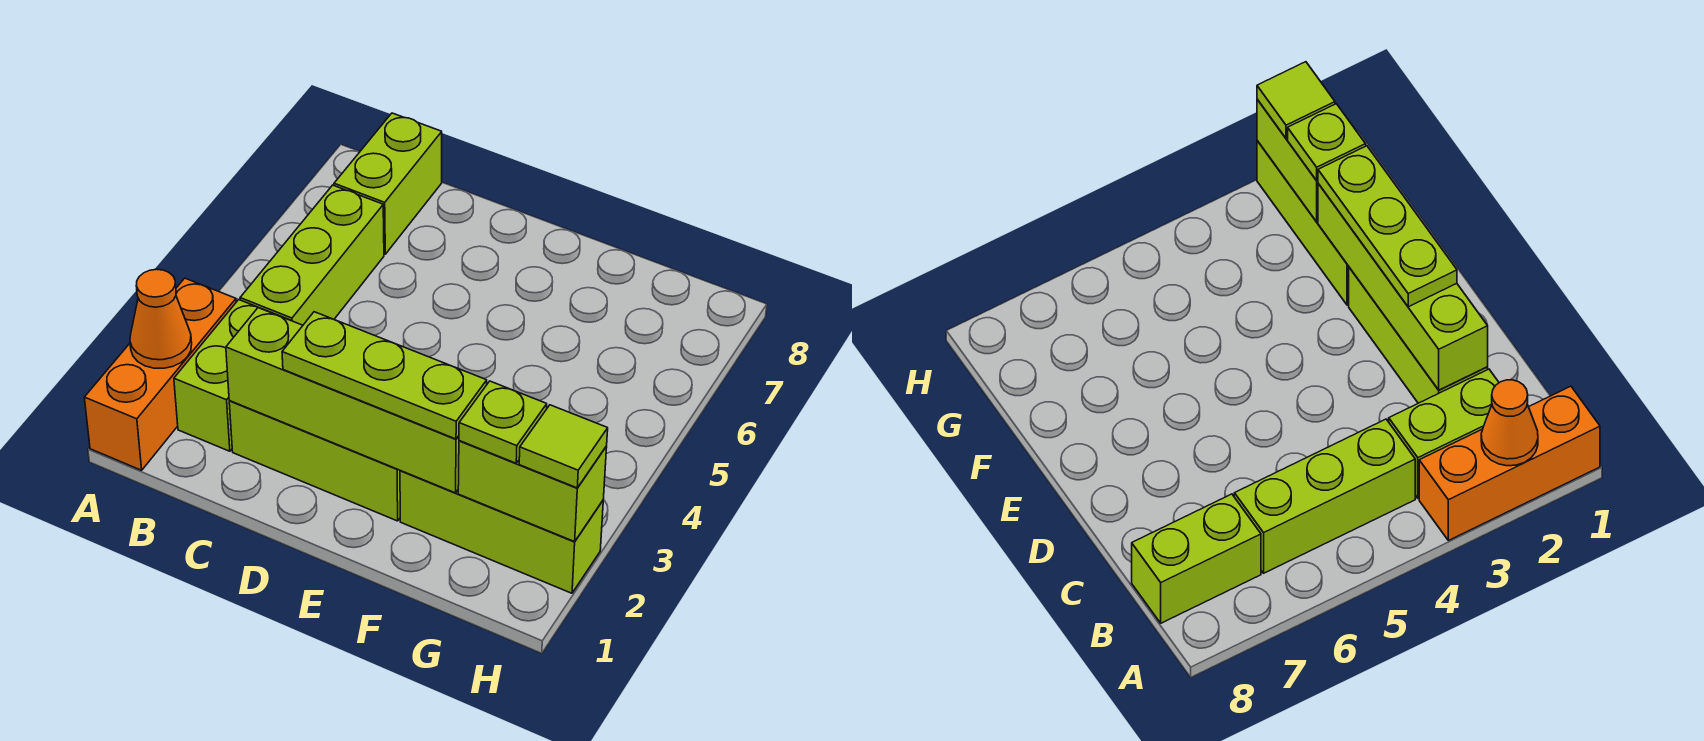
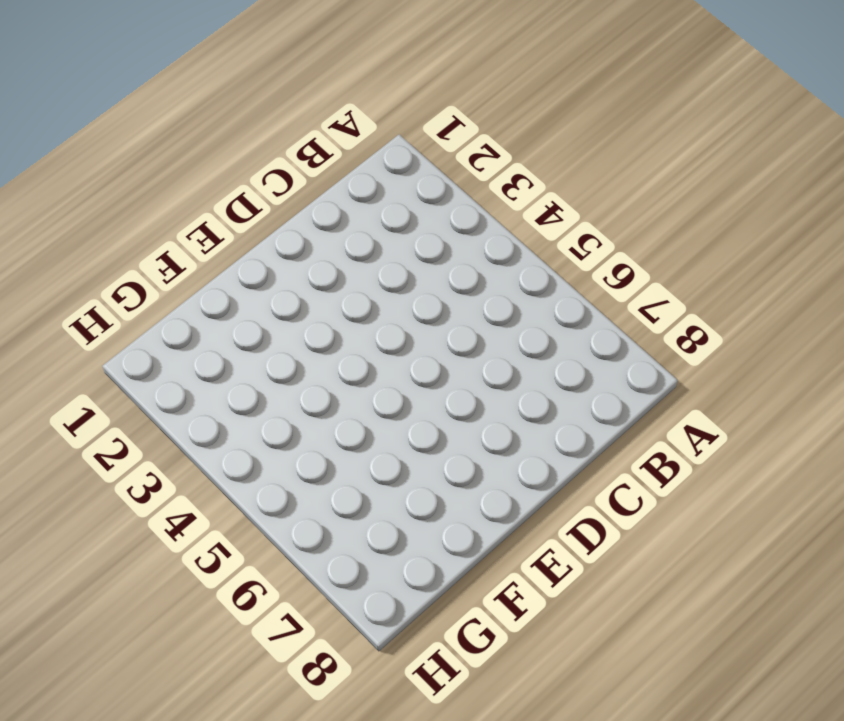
none -> orange 1x3 brick [84,278,236,470]
none -> lime 1x2 brick [174,300,289,451]
none -> lime 1x3 brick [240,185,384,325]

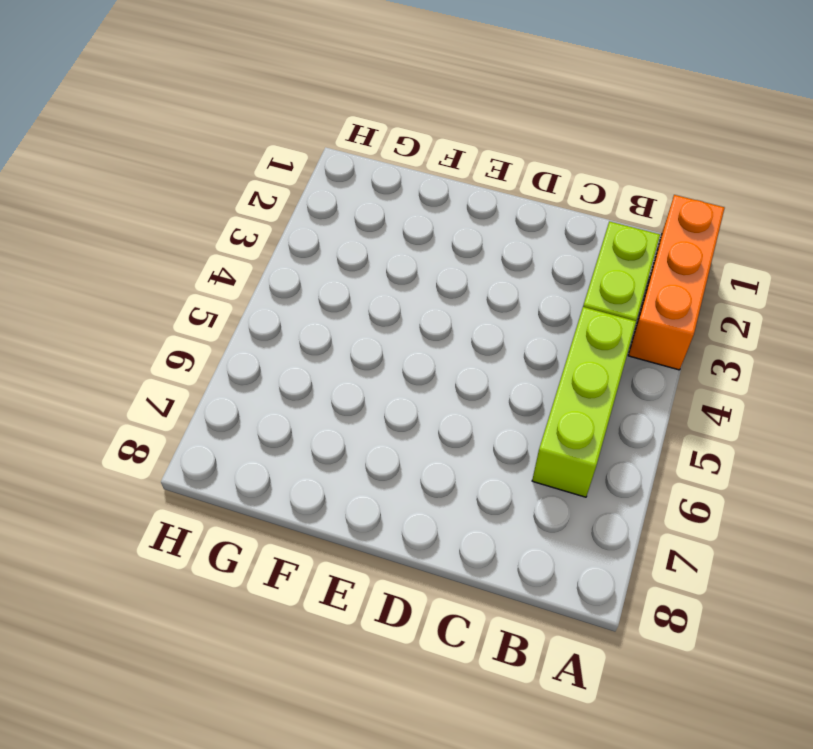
none -> lime 1x2 brick [334,113,442,254]
none -> lime 1x3 brick [229,401,400,521]
none -> lime 1x3 brick [400,471,603,593]

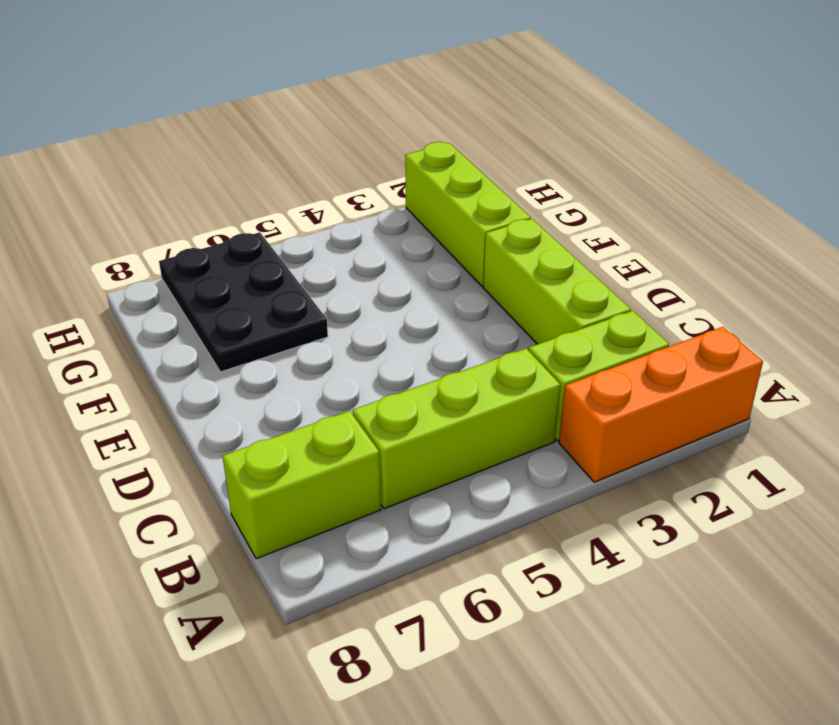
black 2x3 plate [159,232,328,372] -> none
none -> orange 1x1 cone [130,269,192,368]
none -> lime 1x4 brick [226,308,459,493]
none -> lime 1x2 brick [458,441,607,542]

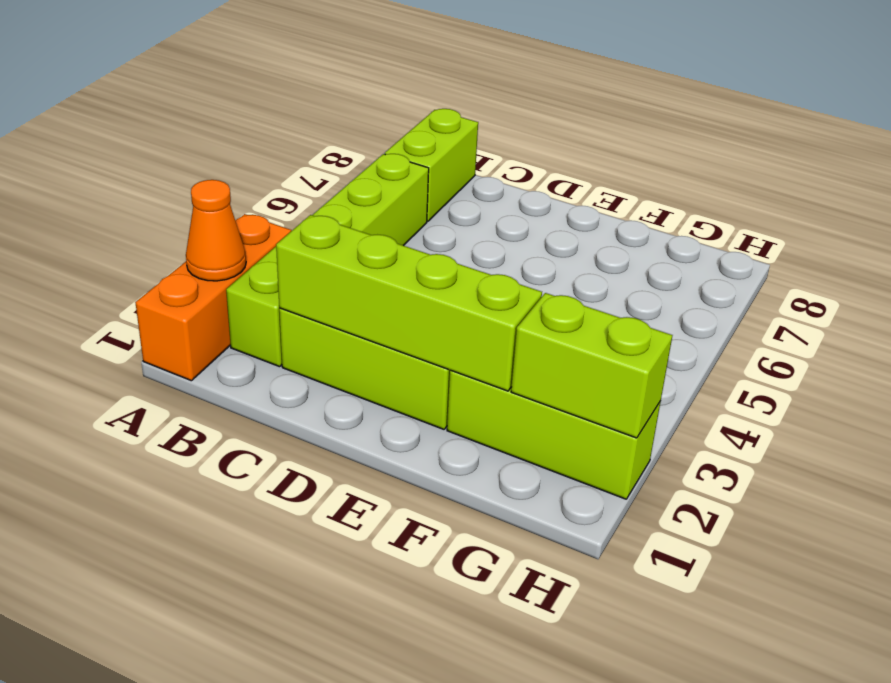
none -> lime 1x3 plate [282,312,487,439]
none -> lime 1x1 plate [459,381,547,463]
none -> lime 1x1 tile [519,405,608,488]

